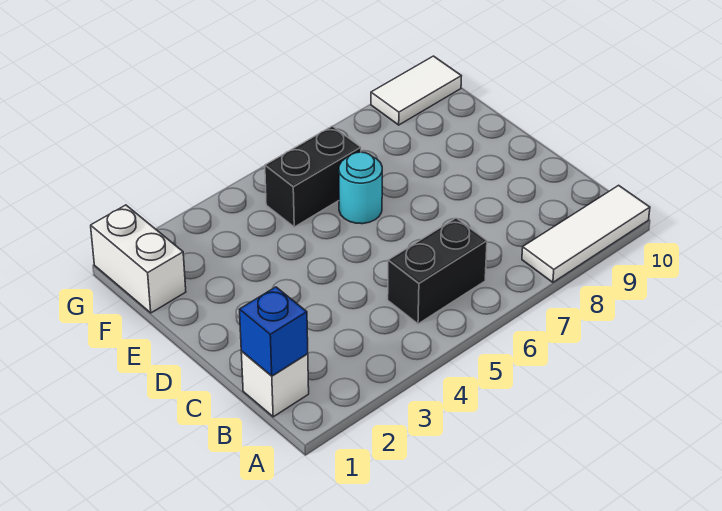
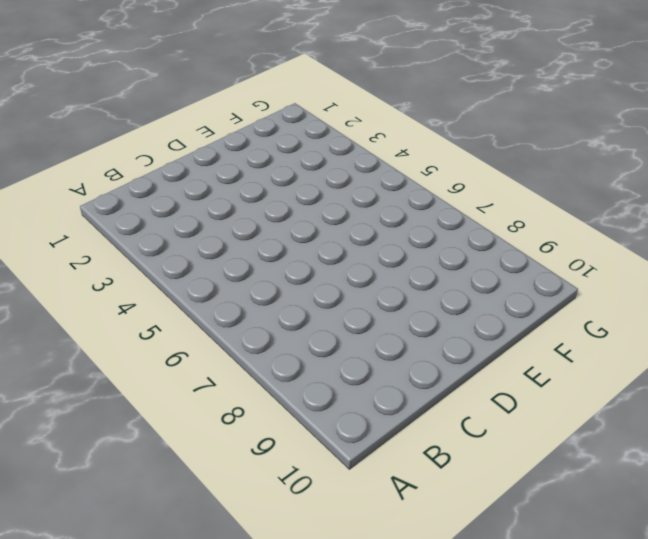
none -> white 1x3 tile [522,185,650,282]
none -> white 1x1 brick [241,351,309,417]

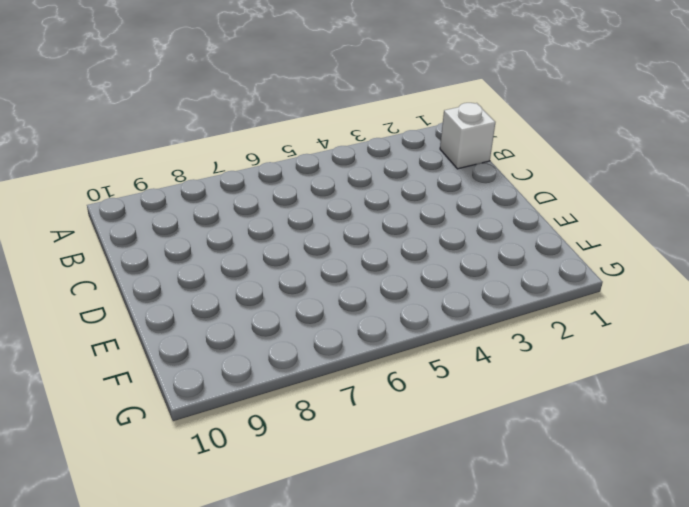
none -> white 1x3 tile [522,185,650,282]
none -> black 1x2 brick [388,218,487,324]

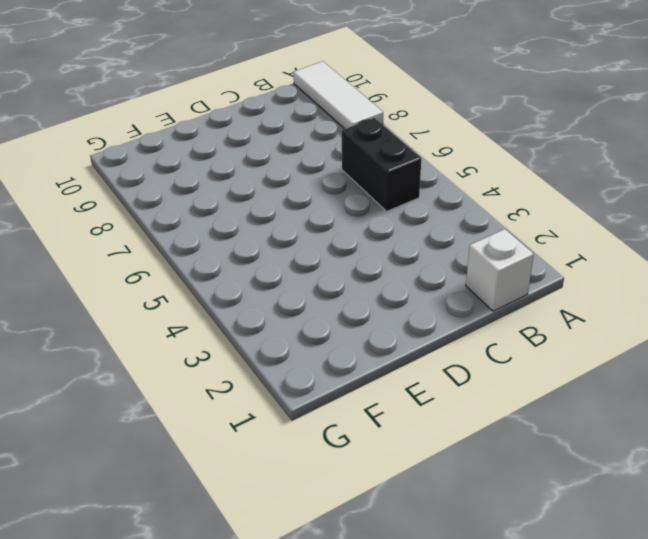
none -> cyan 1x1 round brick [339,152,382,224]
none -> white 1x2 brick [91,205,186,313]

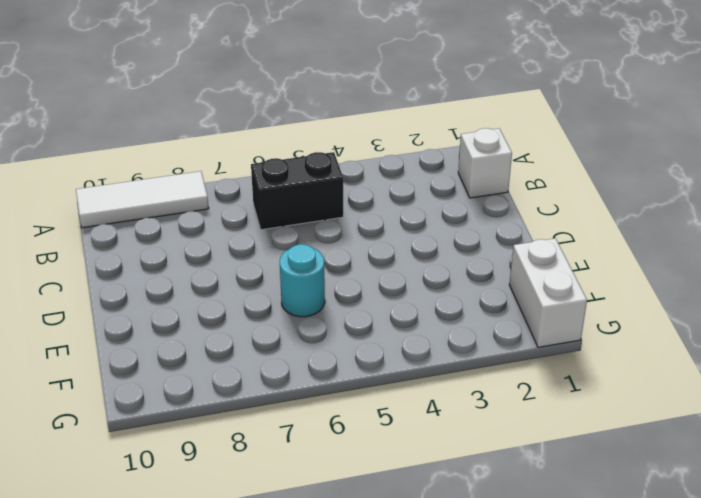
none -> black 1x2 brick [265,126,361,227]
none -> white 1x2 tile [371,56,461,125]

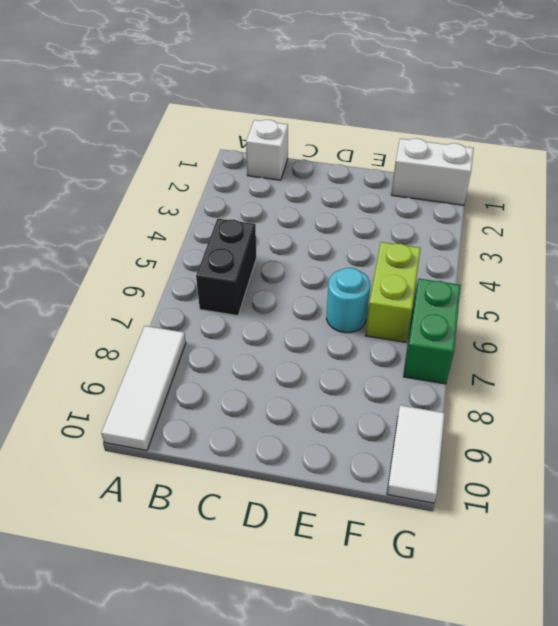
lime 1x2 brick [365,242,421,342] -> black 1x2 brick [265,126,361,227]
green 1x2 brick [403,279,461,384] -> none
none -> blue 1x1 brick [239,287,308,376]

